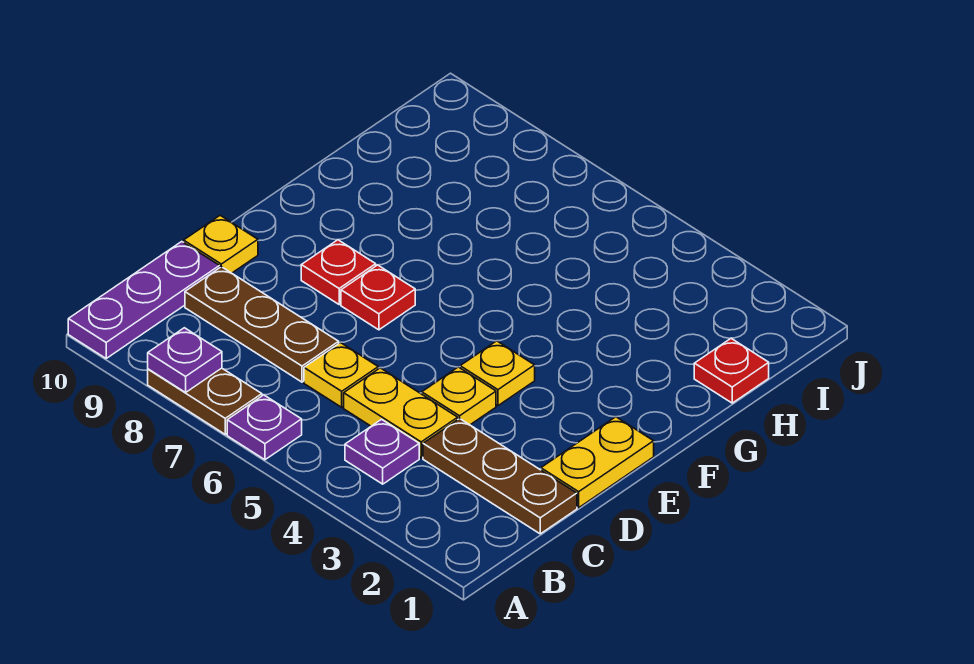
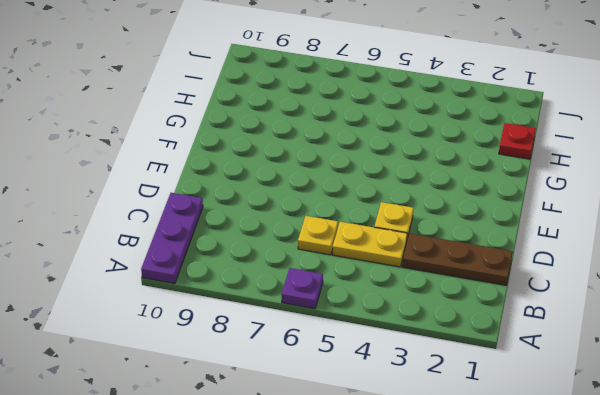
none -> brown 1x2 plate [148,368,262,434]
none -> purple 1x1 plate [345,419,419,484]
none -> brown 1x3 plate [185,267,339,382]

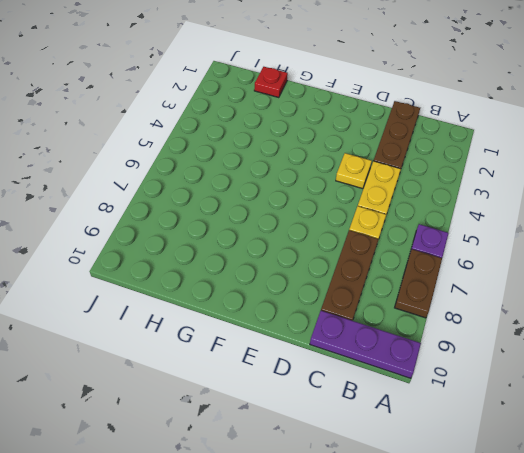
none -> purple 1x1 plate [345,419,419,484]
none -> yellow 1x2 plate [541,417,654,508]
none -> yellow 1x1 plate [184,215,258,273]

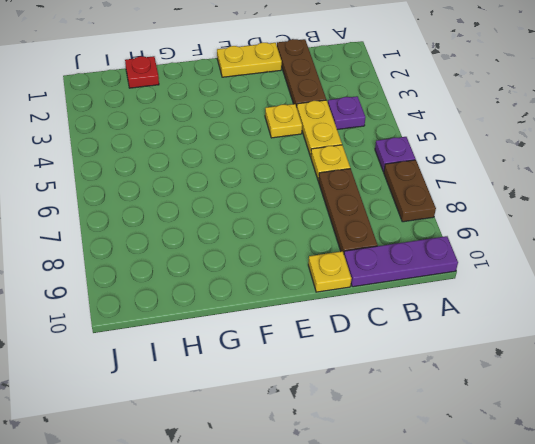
none -> yellow 1x1 plate [460,341,535,406]
none -> red 1x1 plate [341,265,415,330]
none -> red 1x1 plate [301,240,376,304]

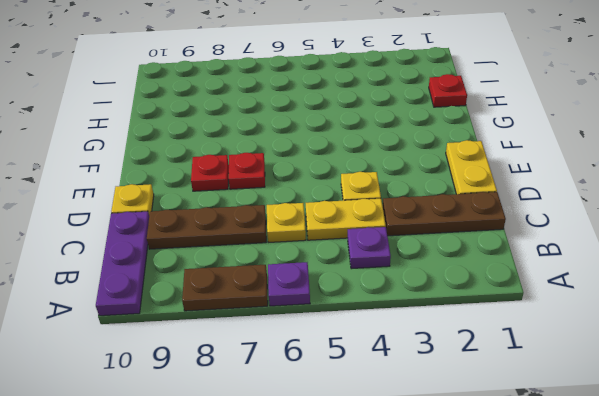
none -> yellow 1x1 plate [460,341,535,406]
none -> purple 1x1 plate [148,328,222,392]

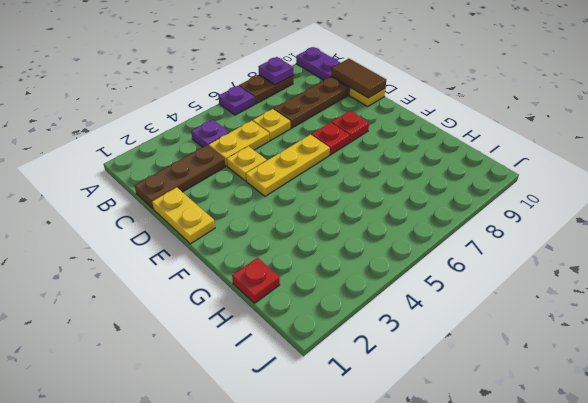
brown 1x2 tile [331,59,386,98] -> none
yellow 1x3 plate [246,135,330,196] -> yellow 1x1 plate [460,341,535,406]

